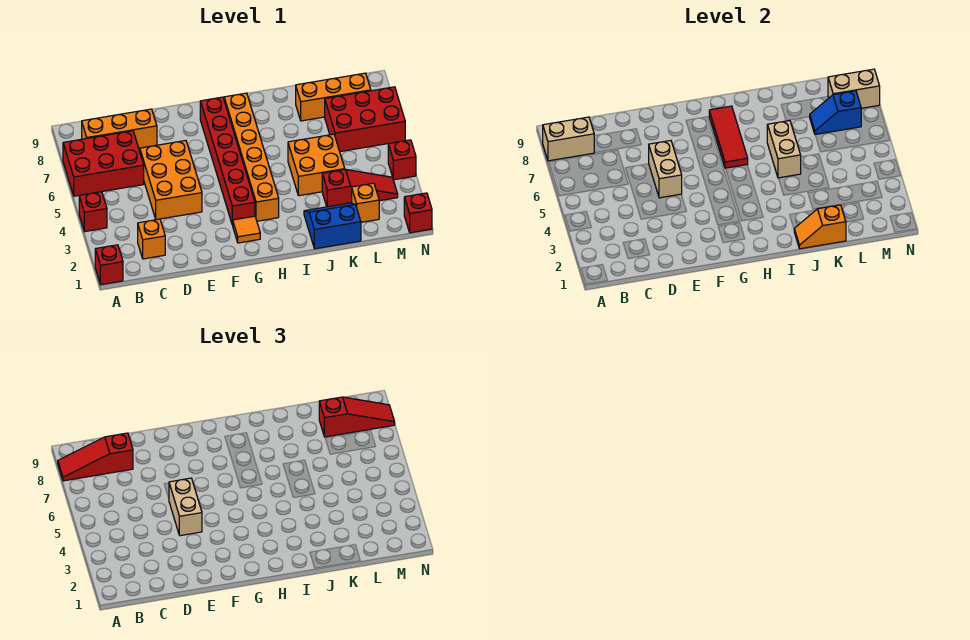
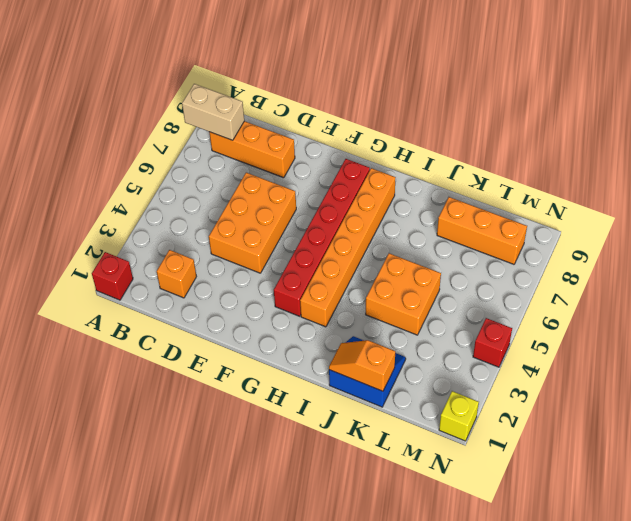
yellow 1x1 brick [439,391,479,441] -> red 1x1 brick [404,193,432,233]
none -> red 1x1 brick [79,192,107,232]
none -> red 2x3 brick [63,131,144,196]
none -> orange 1x1 tile [233,216,260,243]

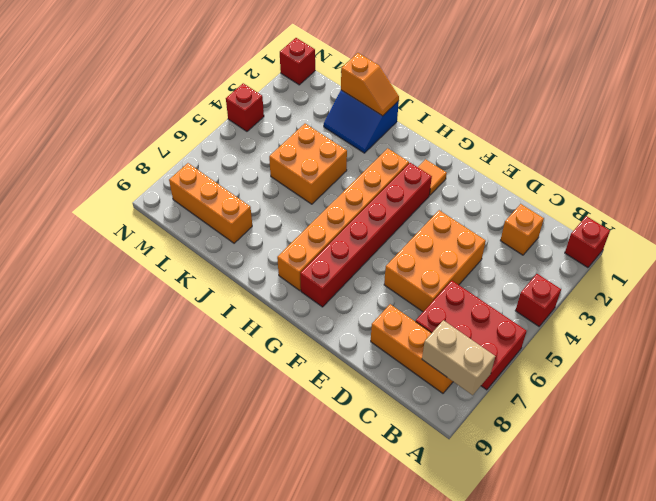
none -> red 1x3 slope [322,169,398,207]
none -> orange 1x1 brick [352,183,379,222]
none -> red 2x3 brick [325,87,405,152]

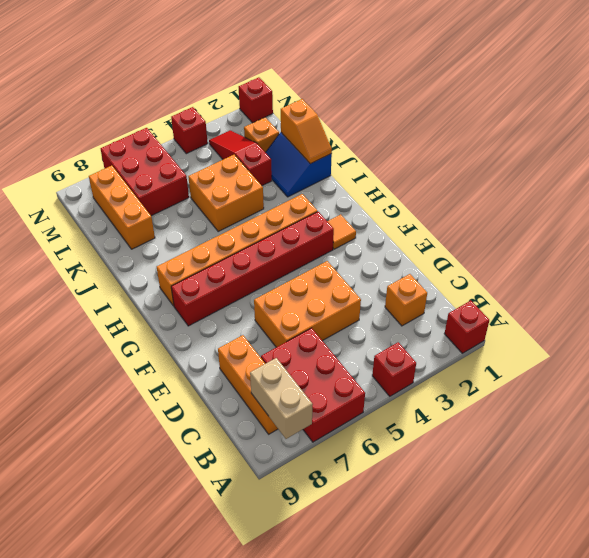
none -> tan 1x2 brick [649,141,682,198]
none -> red 1x3 tile [709,106,748,168]
none -> tan 1x2 brick [767,121,801,178]

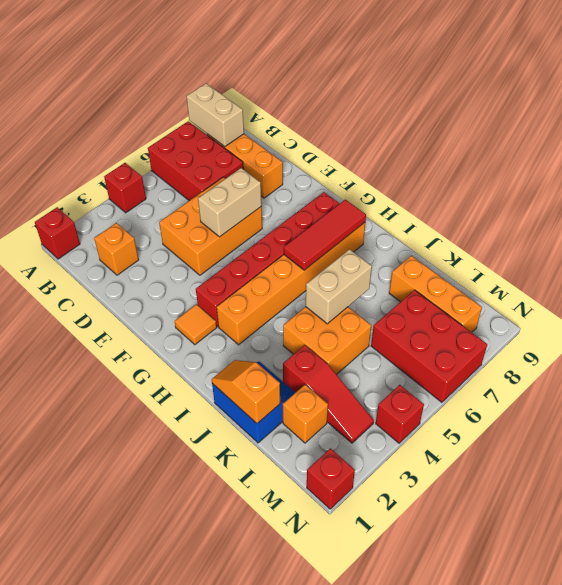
none -> blue 1x2 slope [810,91,861,134]
none -> tan 1x2 brick [828,69,880,108]
none -> red 1x3 slope [58,433,133,481]

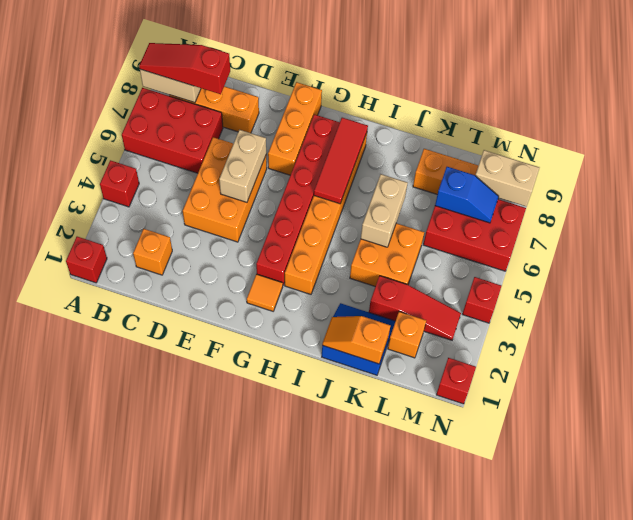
orange 1x3 brick [268,82,322,175] -> none
blue 1x2 slope [435,167,499,223] -> blue 1x2 slope turned to [810,91,861,134]
none -> tan 1x2 brick [169,478,202,536]
none -> red 1x3 slope [319,397,395,437]

